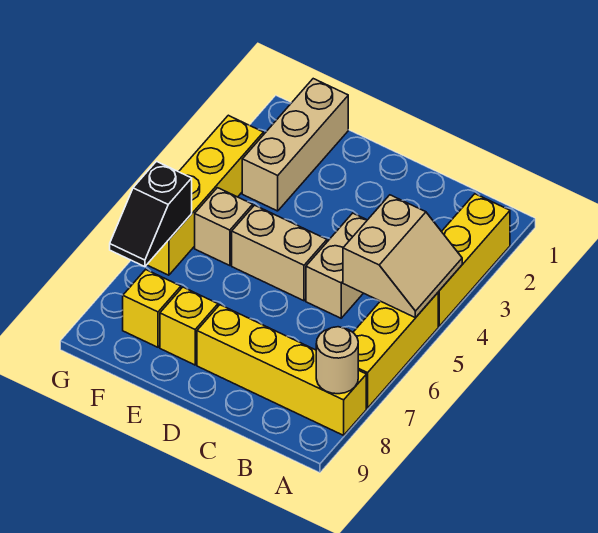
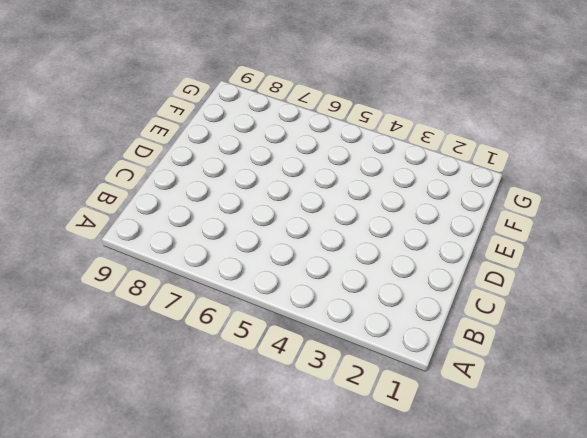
none -> yellow 1x3 brick [438,194,510,326]
none -> yellow 1x3 brick [353,293,438,408]
none -> yellow 1x4 brick [197,305,366,435]

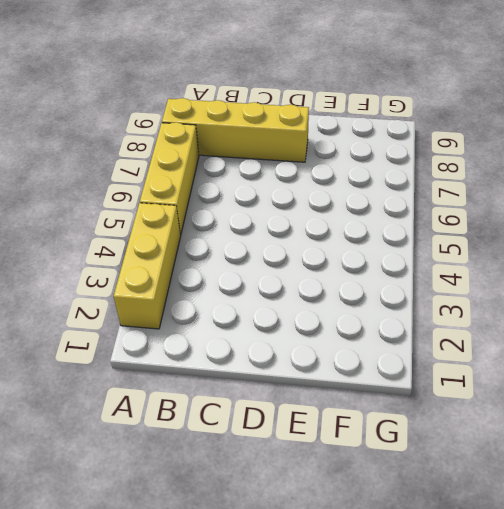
none -> tan 1x2 brick [306,213,367,318]
none -> tan 1x2 brick [232,205,327,301]
none -> yellow 1x1 brick [160,287,218,365]

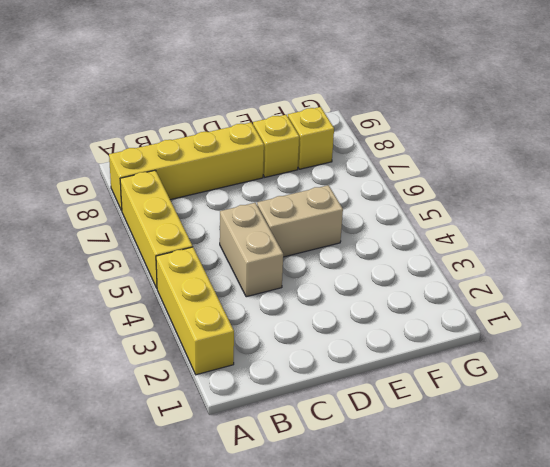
none -> tan 1x3 brick [242,79,348,211]
none -> tan 1x1 brick [195,188,253,266]
none -> yellow 1x4 brick [147,115,263,275]

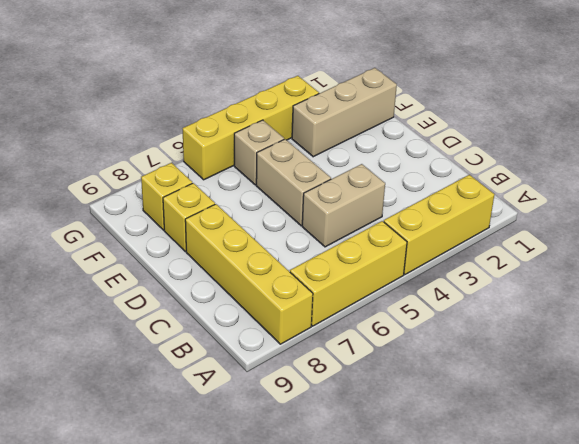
none -> tan 2x2 slope [343,195,462,318]
none -> tan 1x1 round brick [316,327,358,394]
none -> black 1x2 slope [110,161,192,267]

